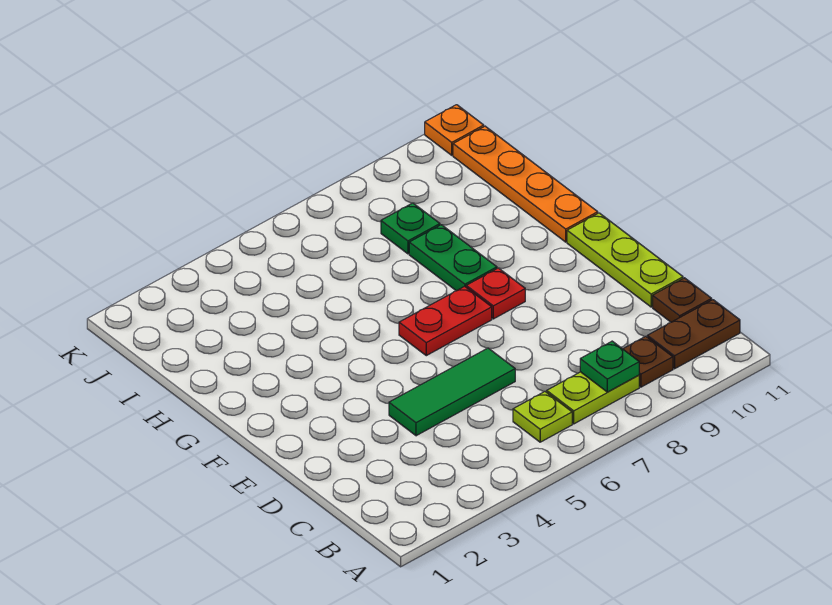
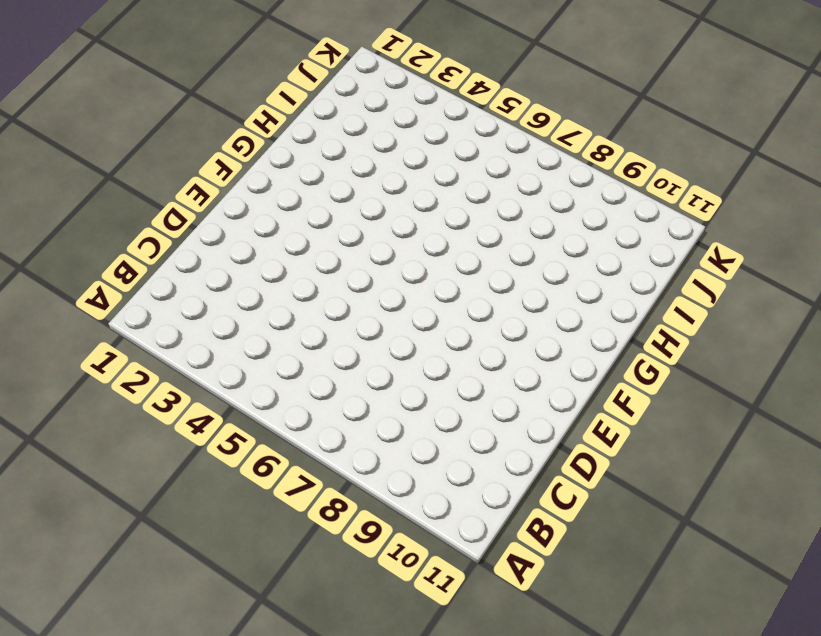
none -> lime 1x1 plate [513,391,572,442]
none -> lime 1x2 plate [547,372,639,424]
none -> brown 1x1 plate [623,336,673,387]

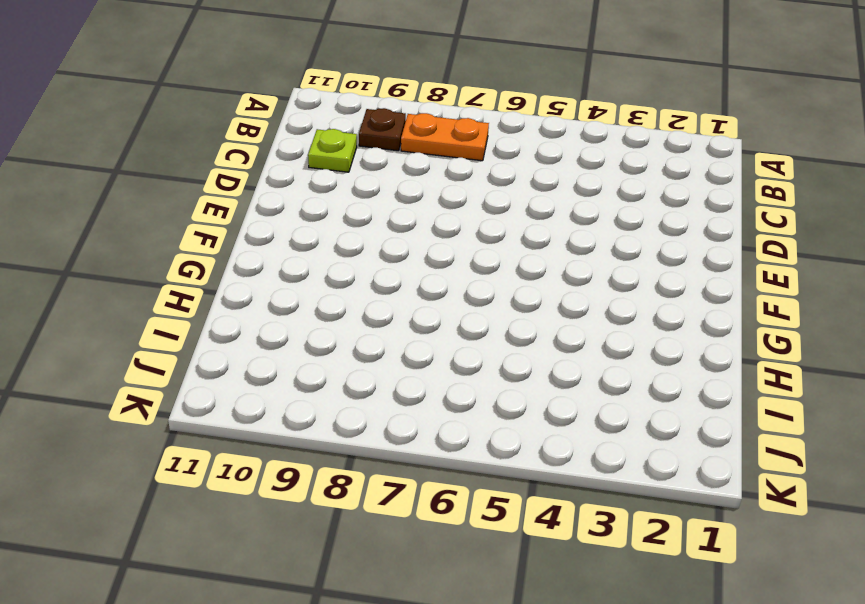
orange 1x2 plate [401,113,489,161] -> lime 1x2 plate [547,372,639,424]
lime 1x1 plate [308,129,357,172] -> lime 1x1 plate moved to [513,391,572,442]
none -> brown 1x2 plate [647,300,740,369]
none -> brown 1x1 plate [653,278,712,322]
none -> green 1x3 tile [389,348,515,436]

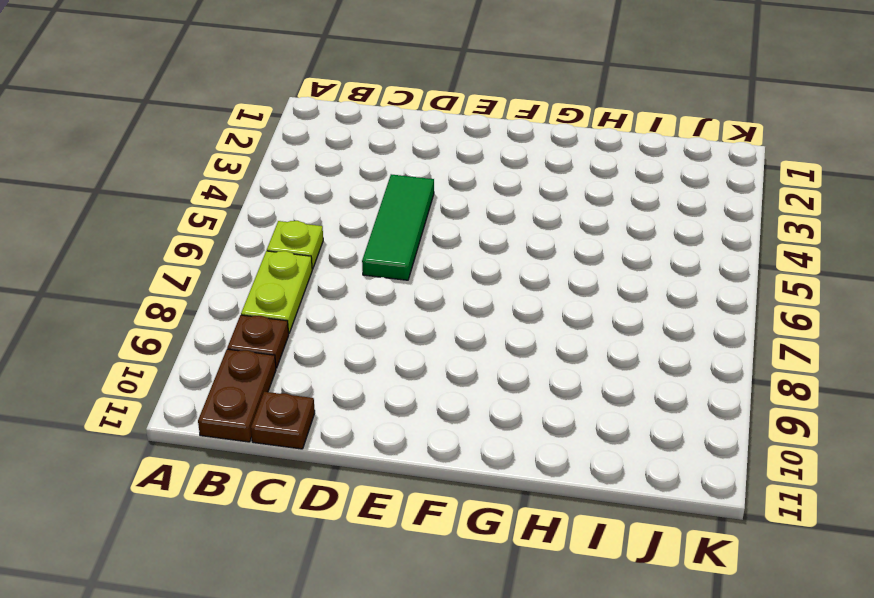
none -> lime 1x3 plate [567,213,683,307]
none -> red 1x2 plate [399,286,492,356]
none -> red 1x1 plate [466,268,525,319]

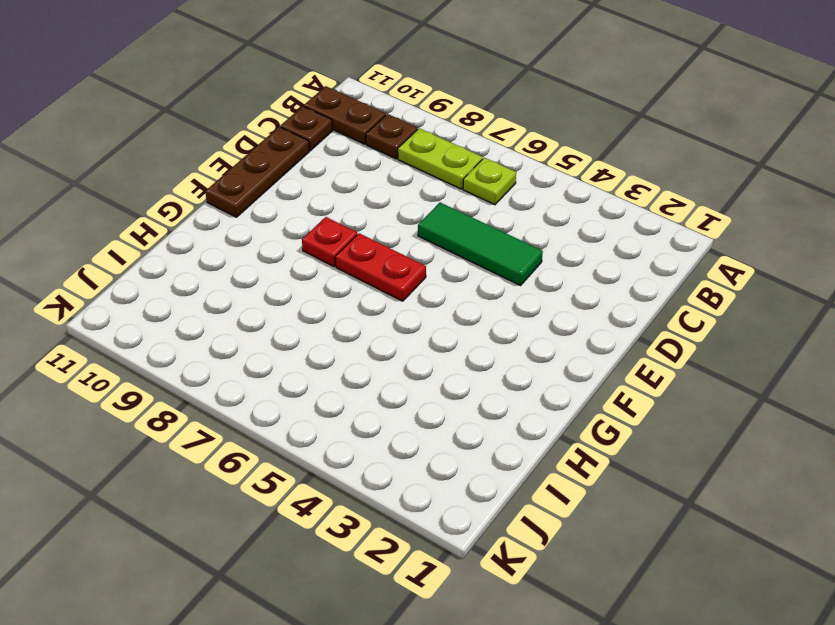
brown 1x3 plate [205,127,309,217] -> lime 1x3 plate [567,213,683,307]
none -> green 1x2 plate [409,225,497,291]
none -> orange 1x4 plate [453,126,598,242]
none -> green 1x1 plate [381,203,440,254]

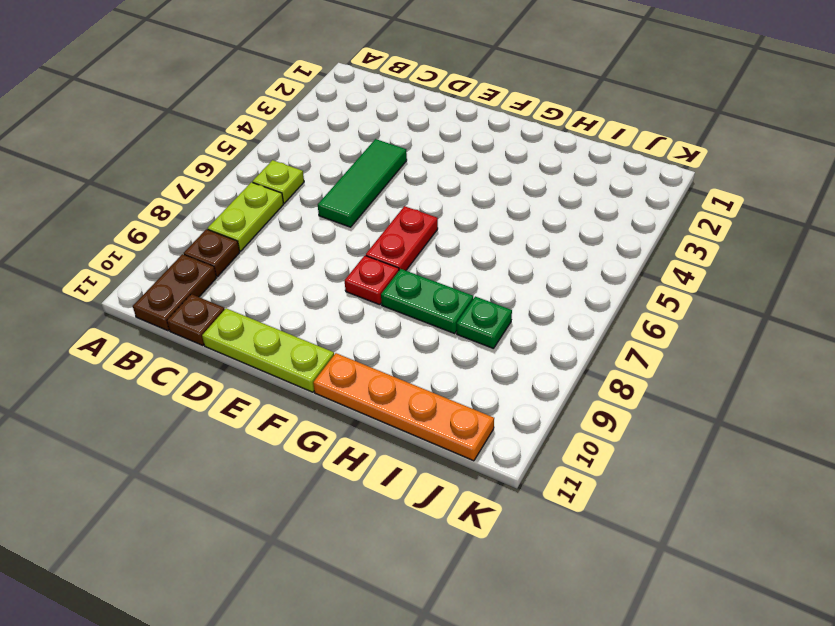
none -> orange 1x1 plate [425,105,484,155]
none -> green 1x1 plate [580,341,639,392]

